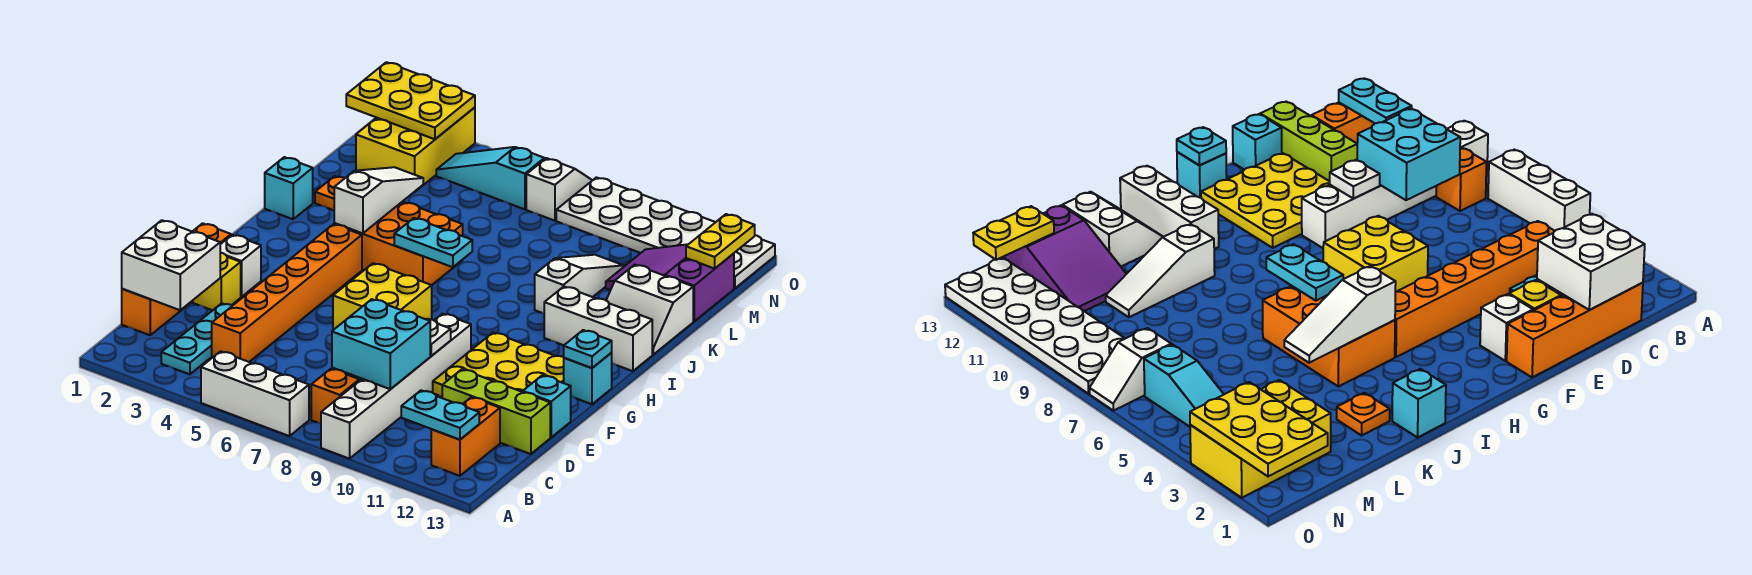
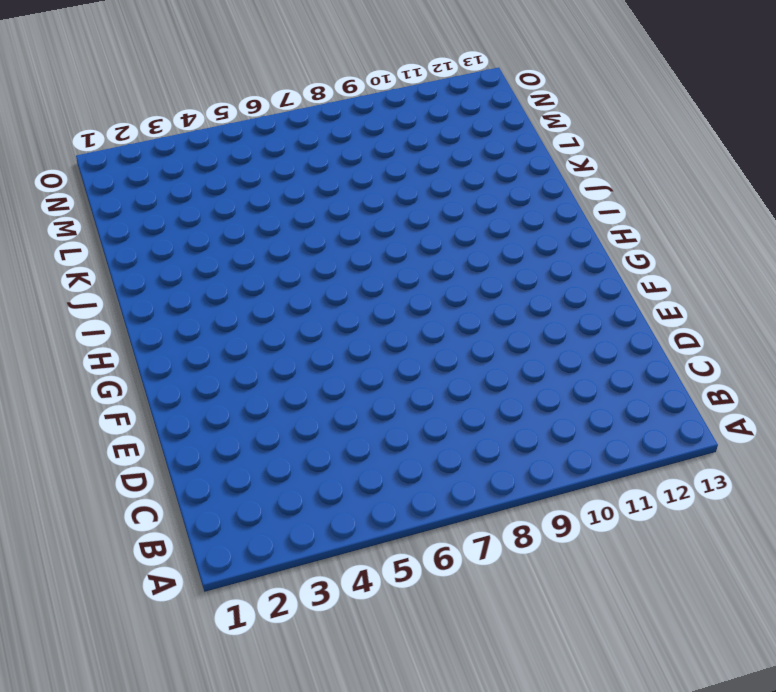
none -> white 1x3 brick [201,351,309,436]
none -> white 1x6 brick [321,314,471,459]
none -> cyan 1x3 plate [161,303,233,374]
none -> orange 1x1 brick [311,369,359,423]

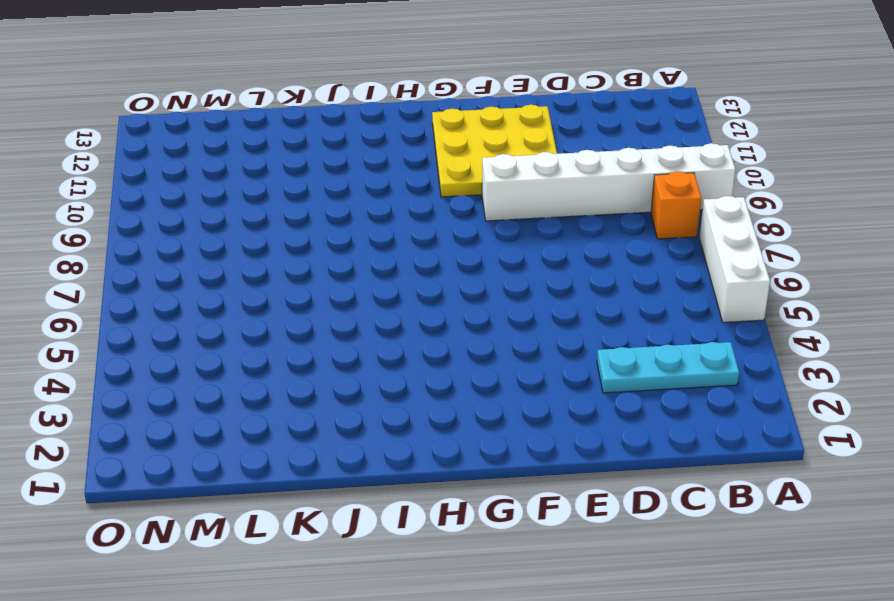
none -> orange 1x2 brick [431,397,500,476]
none -> orange 1x4 brick [122,223,231,335]
none -> orange 1x6 brick [212,224,362,362]
none -> lime 1x3 brick [442,369,550,454]

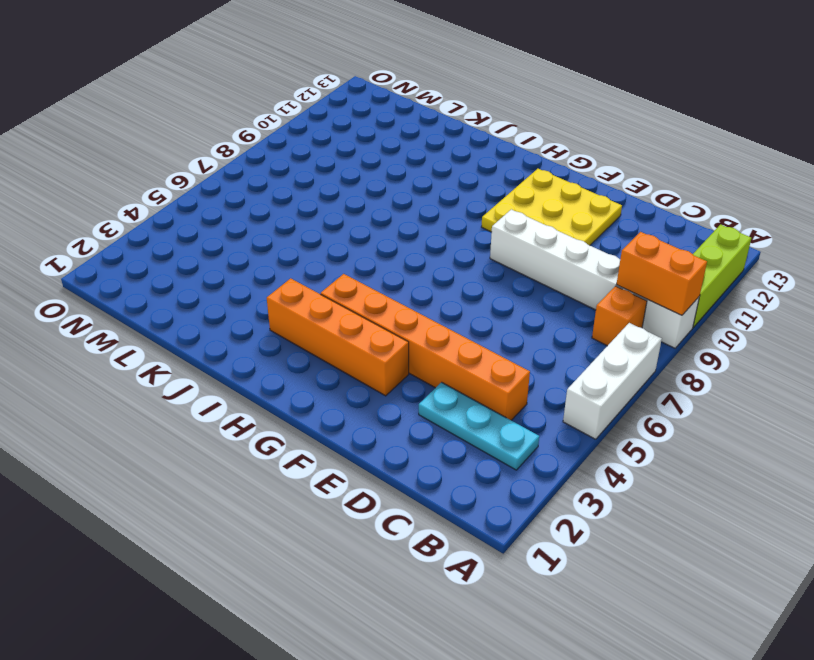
orange 1x2 brick [617,232,707,315] -> orange 1x2 brick moved to [431,397,500,476]
lime 1x3 brick [693,225,751,327] -> lime 1x3 brick moved to [442,369,550,454]
orange 1x4 brick [267,278,409,396] -> orange 1x4 brick moved to [122,223,231,335]
none -> yellow 1x1 brick [193,253,241,310]
none -> cyan 1x1 brick [523,375,571,437]
none -> white 1x1 brick [220,235,261,297]
none -> yellow 2x2 brick [333,263,432,330]

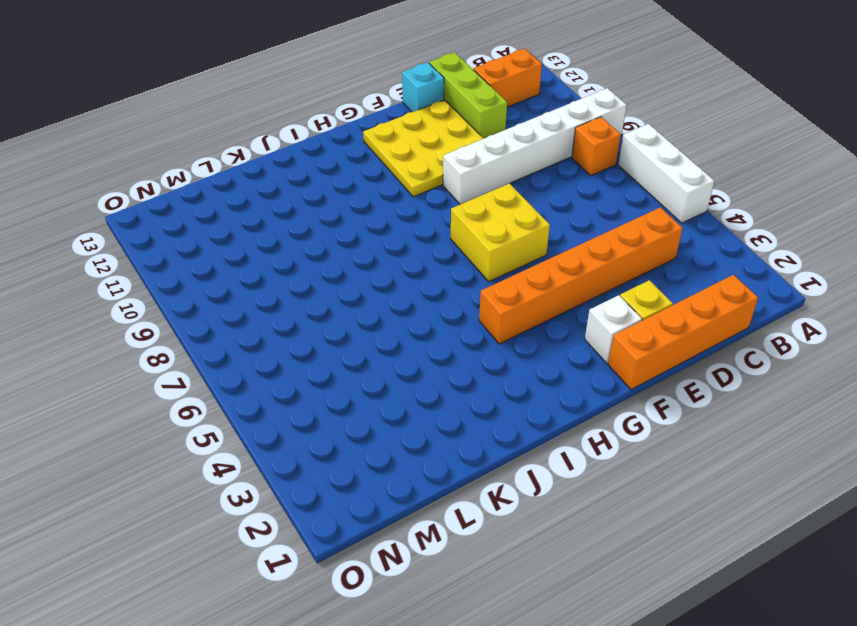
none -> cyan 1x3 plate [161,303,233,374]
none -> cyan 1x1 brick [564,353,612,404]
none -> orange 2x3 brick [334,201,463,285]
none -> white 1x3 brick [544,287,652,371]

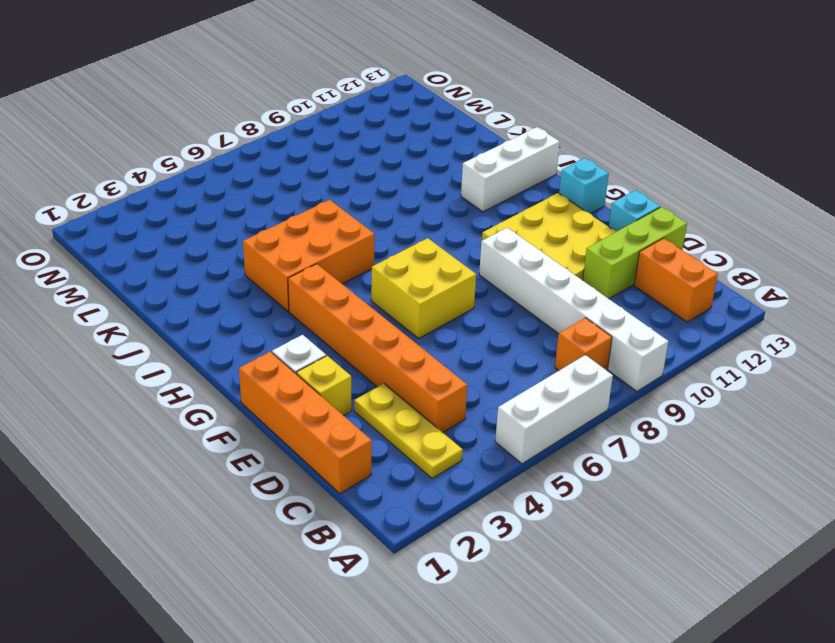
yellow 1x3 plate [354,384,463,479] -> cyan 1x3 plate [161,303,233,374]
none -> cyan 1x1 brick [265,157,313,219]
none -> white 1x3 slope [535,255,624,313]
none -> white 2x2 slope [606,265,693,354]
none -> orange 1x1 plate [315,176,345,210]

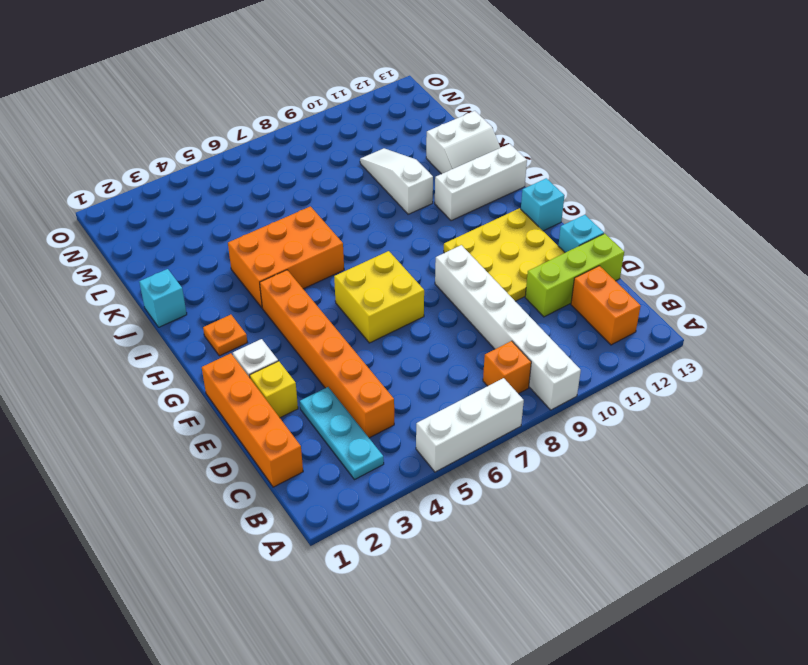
orange 1x1 plate [203,315,247,356] -> orange 1x1 plate moved to [315,176,345,210]
none -> purple 2x3 slope [606,244,734,321]
none -> yellow 2x3 brick [356,107,475,192]
none -> cyan 1x3 slope [436,147,544,209]
none -> white 1x2 slope [526,158,592,221]

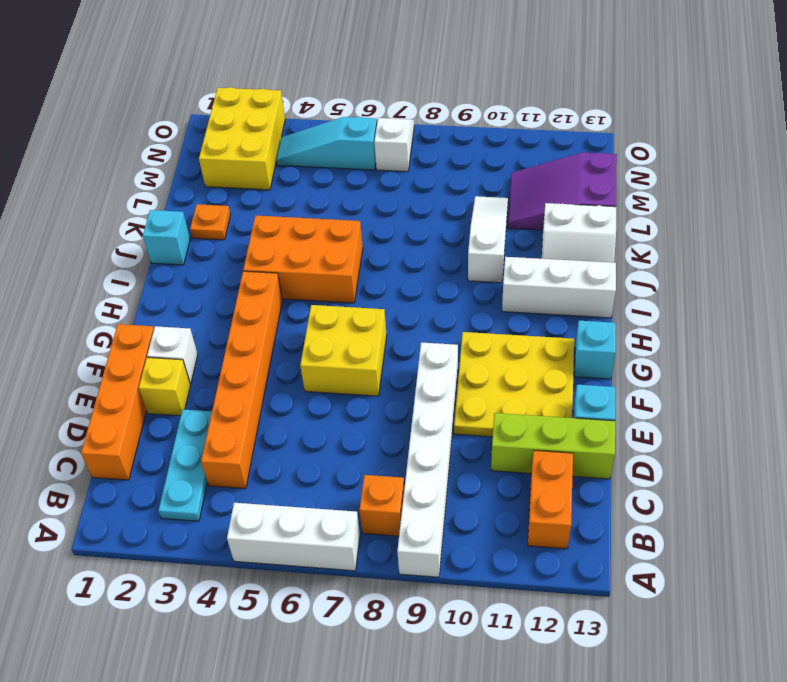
none -> white 2x6 plate [556,177,775,288]
none -> cyan 1x2 plate [401,390,479,440]
none -> white 2x2 brick [122,220,220,310]
none -> cyan 2x2 brick [332,299,430,389]

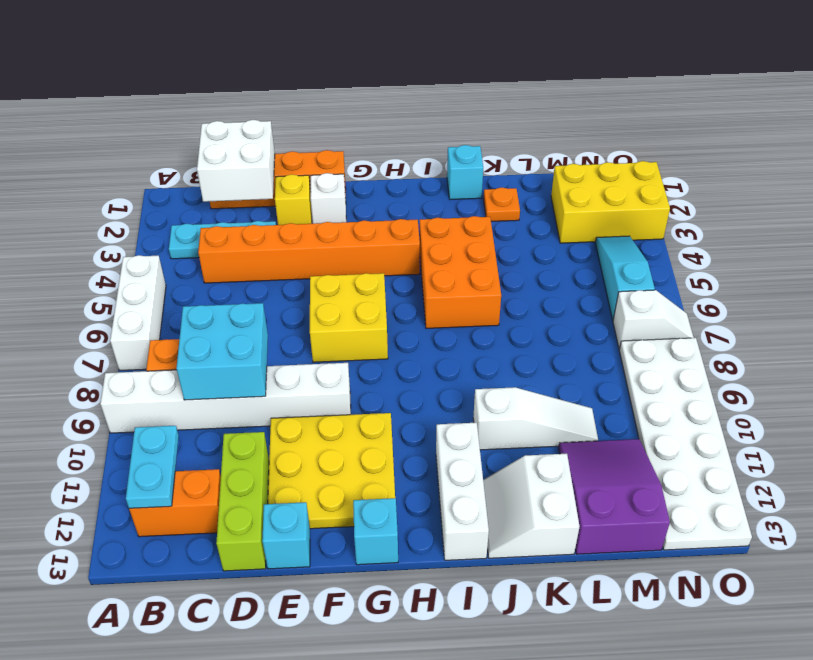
none -> white 1x1 plate [426,319,451,356]
none -> cyan 1x1 plate [564,330,612,368]
none -> white 1x3 slope [334,167,423,234]
none -> cyan 1x2 plate [394,218,472,267]

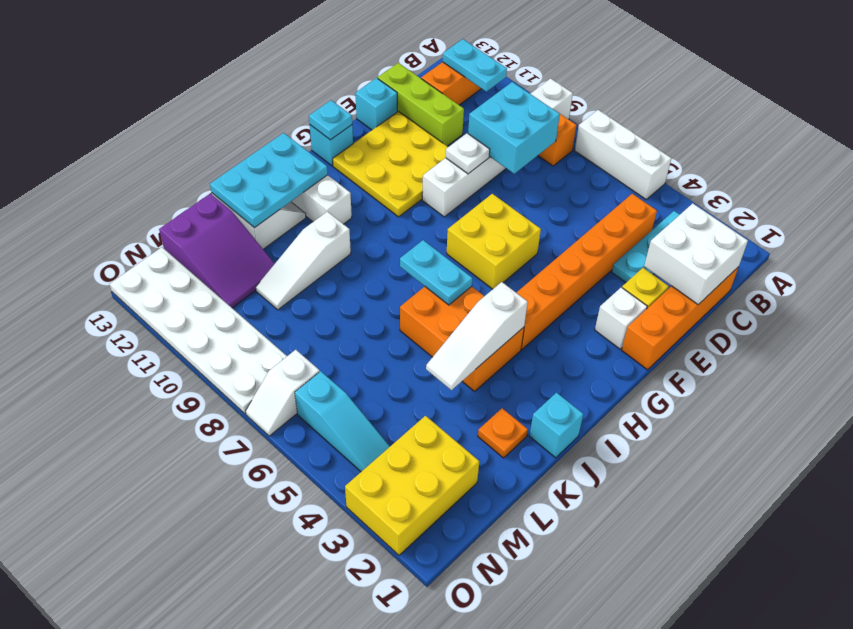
cyan 2x3 plate [210,133,328,228] -> none
none -> yellow 1x2 plate [686,214,755,269]
none -> yellow 2x3 plate [346,62,475,139]

